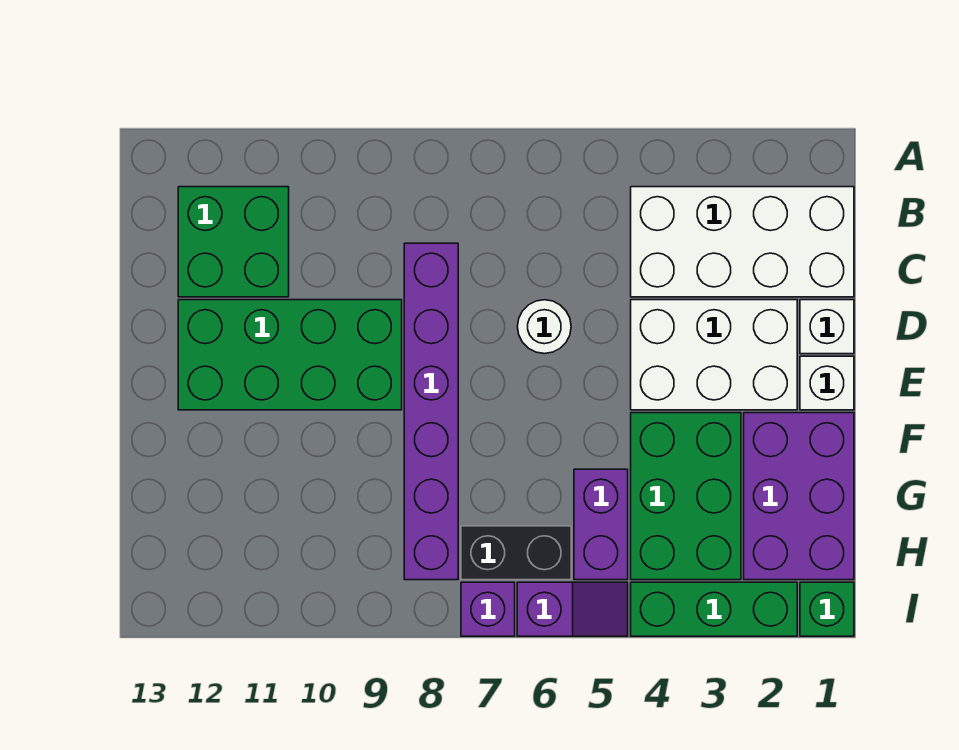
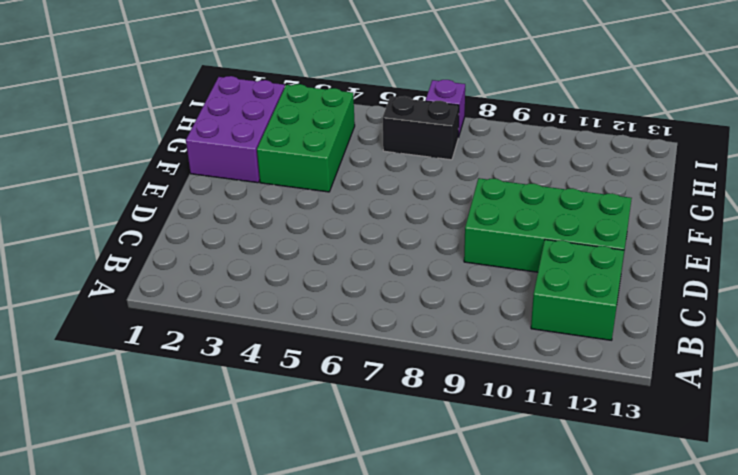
none -> white 2x4 brick [631,187,854,297]
none -> purple 1x6 brick [404,243,458,580]
none -> white 1x1 brick [800,300,854,354]

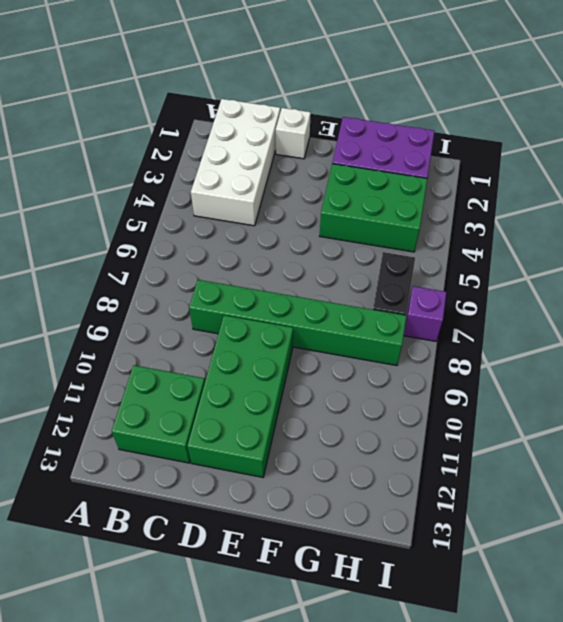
green 1x6 brick [189,280,406,366] -> purple 1x6 brick [404,243,458,580]
none -> white 2x3 brick [631,300,797,410]
none -> white 1x1 round brick [517,300,571,354]
none -> white 1x1 brick [800,356,854,410]

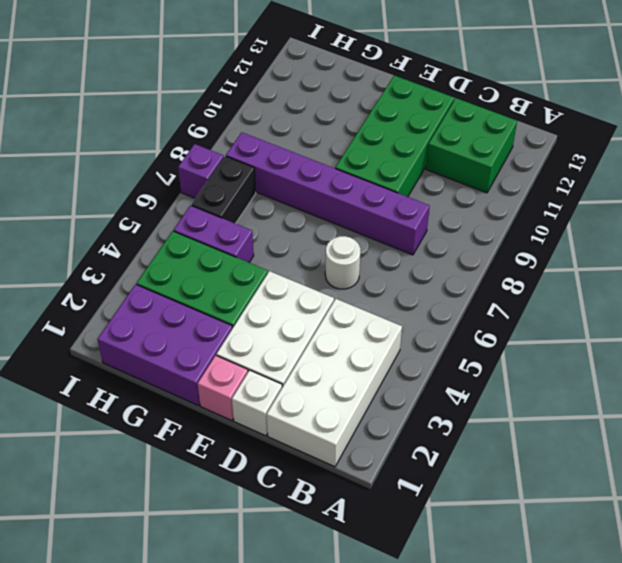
pink 1x1 brick [198,355,248,421] -> white 1x1 brick [800,356,854,410]
none -> green 1x1 brick [800,582,854,636]
none -> green 1x3 brick [631,582,797,636]
none -> purple 1x2 slope [517,582,628,636]

